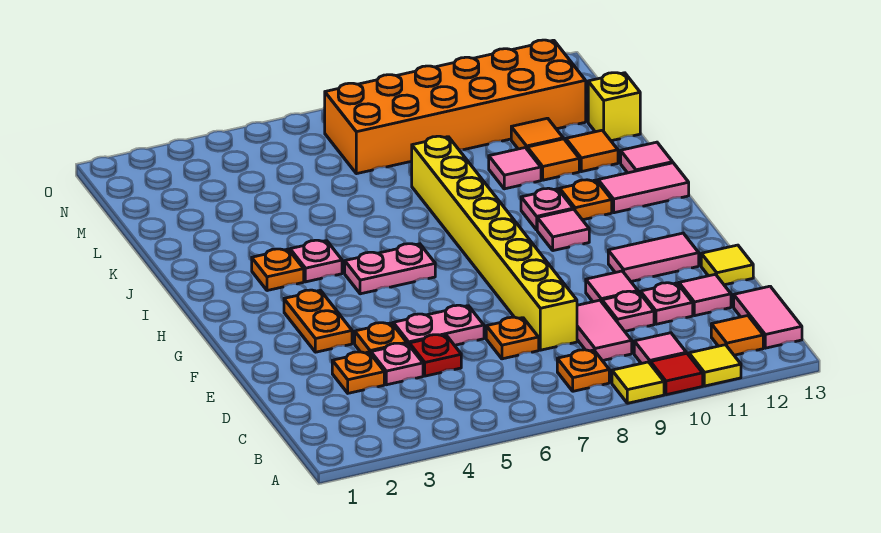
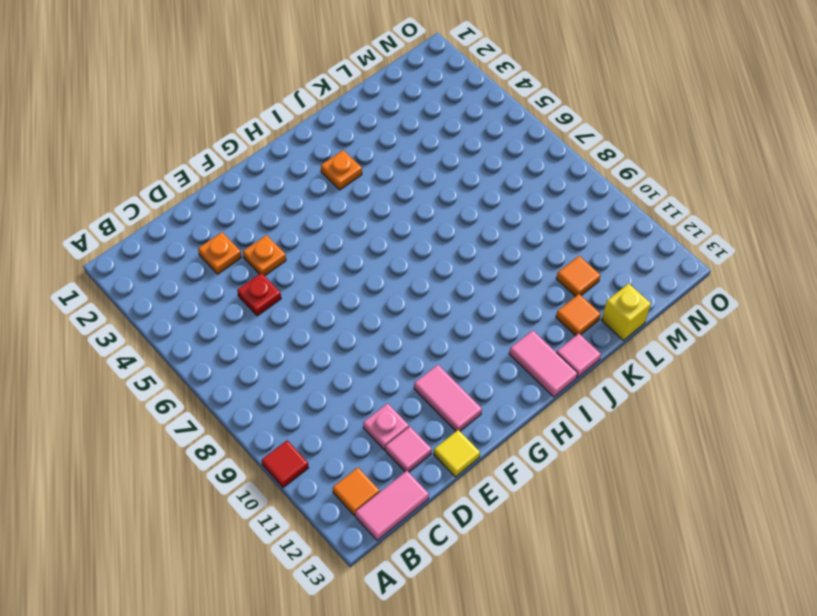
none -> yellow 1x1 tile [612,362,664,403]
none -> yellow 1x1 tile [689,345,741,386]
none -> orange 1x1 plate [557,350,609,391]
none -> pink 1x1 tile [634,333,686,364]

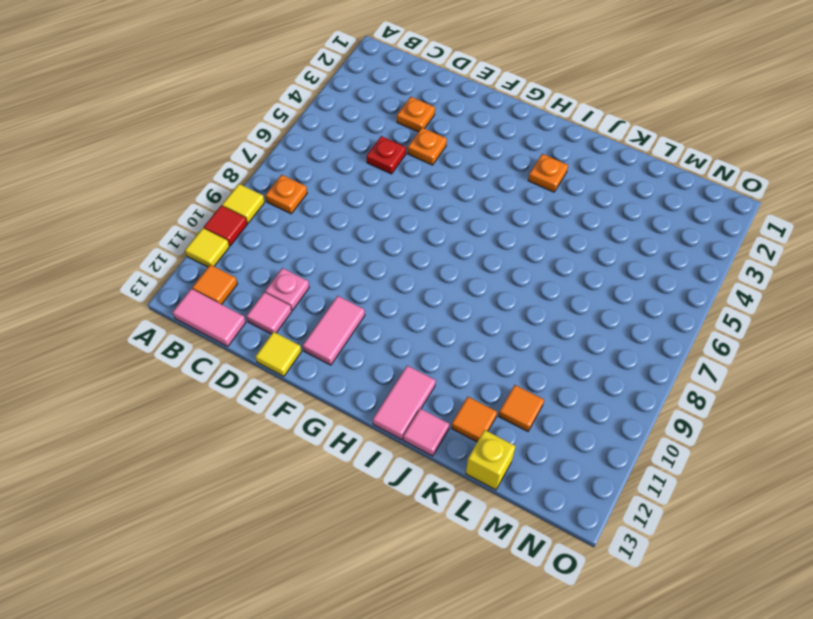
none -> pink 1x1 tile [634,333,686,364]
none -> pink 1x2 tile [577,300,632,361]
none -> pink 1x1 plate [371,343,423,385]
none -> orange 1x1 plate [486,317,539,359]

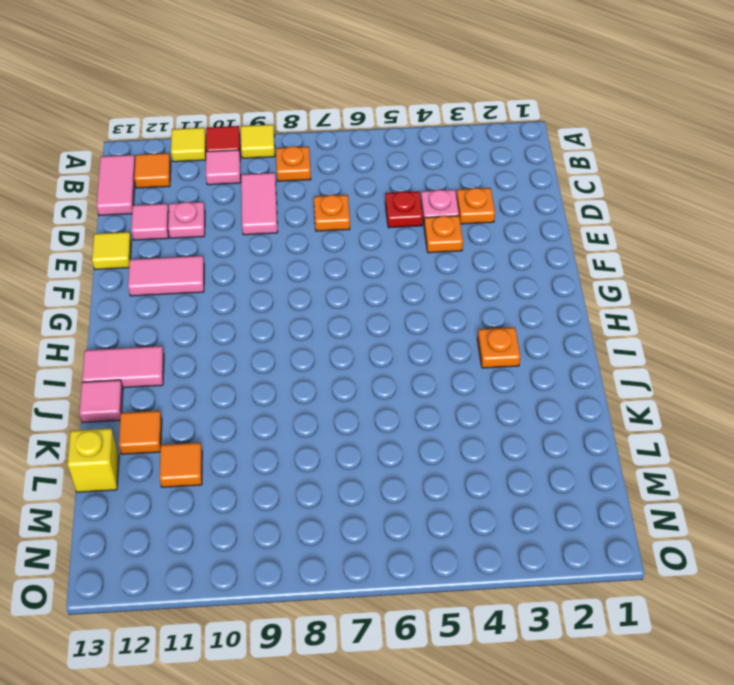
none -> yellow 1x8 brick [412,136,577,350]
none -> pink 1x1 plate [602,291,654,331]
none -> pink 1x2 plate [393,305,484,345]
none -> pink 1x1 tile [586,271,638,302]

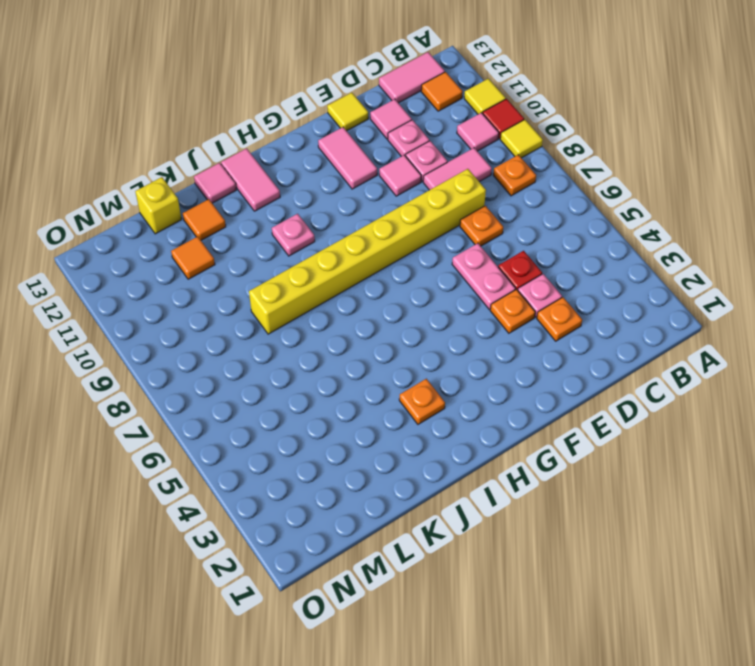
none -> orange 1x2 plate [284,290,352,352]
none -> pink 1x2 plate [345,244,435,294]
none -> pink 1x1 tile [537,209,589,251]
none -> pink 1x1 plate [290,240,342,282]

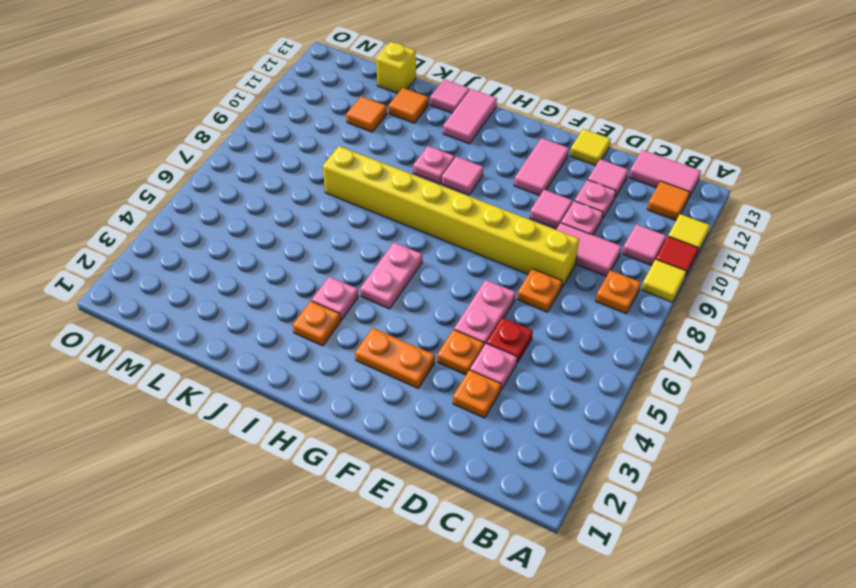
none -> orange 1x1 plate [560,180,612,220]
none -> pink 1x1 tile [489,148,541,189]
none -> orange 1x1 tile [527,139,579,180]
none -> orange 2x6 brick [325,40,586,174]

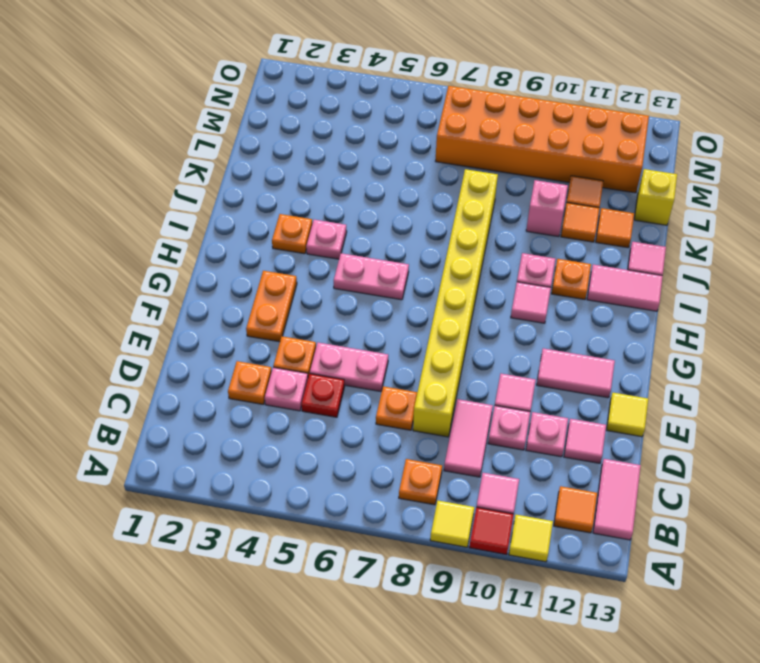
pink 1x1 brick [526,180,568,237] -> pink 1x1 tile [489,148,541,189]

